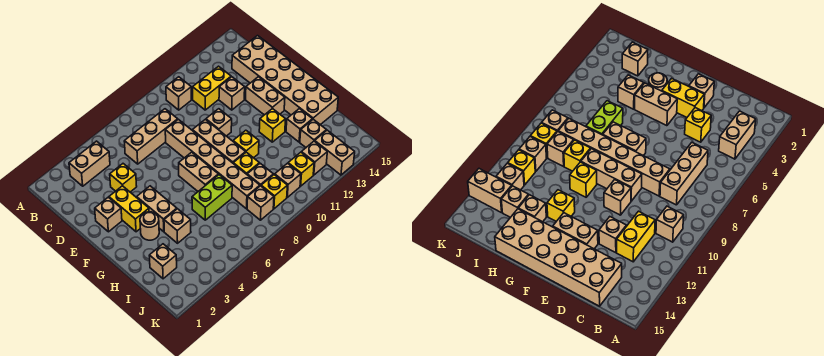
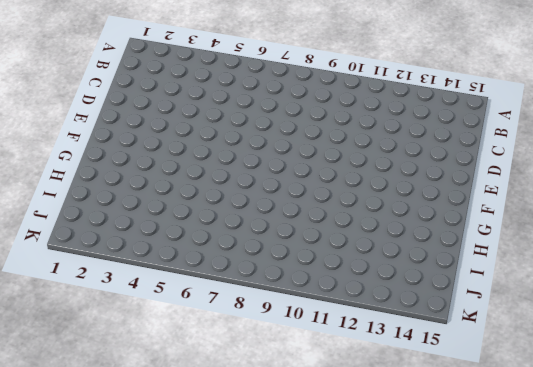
none -> tan 1x2 brick [69,141,110,186]
none -> tan 1x1 brick [166,77,191,110]
none -> tan 1x3 brick [124,109,178,164]
none -> yellow 1x2 brick [193,66,231,110]

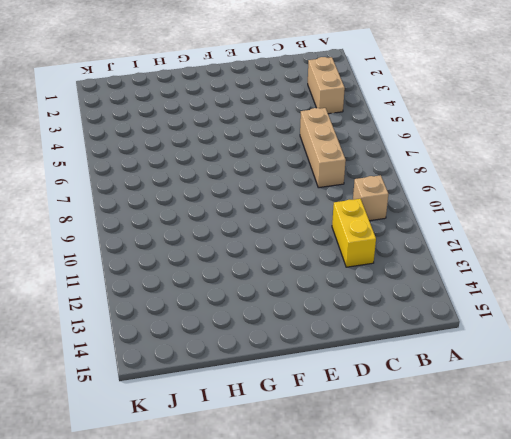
none -> tan 2x6 brick [232,36,338,125]
none -> yellow 1x1 brick [110,164,137,192]
none -> tan 1x6 brick [165,119,260,209]
none -> tan 1x1 brick [219,77,245,110]

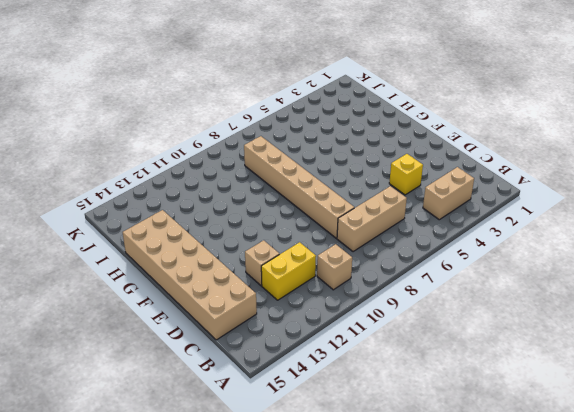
none -> tan 1x1 brick [95,197,122,232]
none -> yellow 1x2 brick [109,186,149,232]
none -> tan 1x3 brick [192,119,246,163]
none -> tan 1x1 brick [206,109,232,136]

